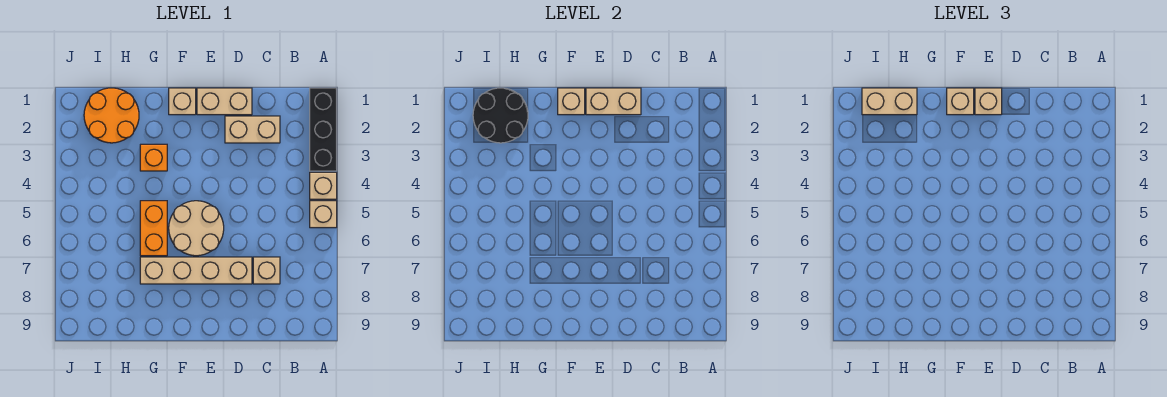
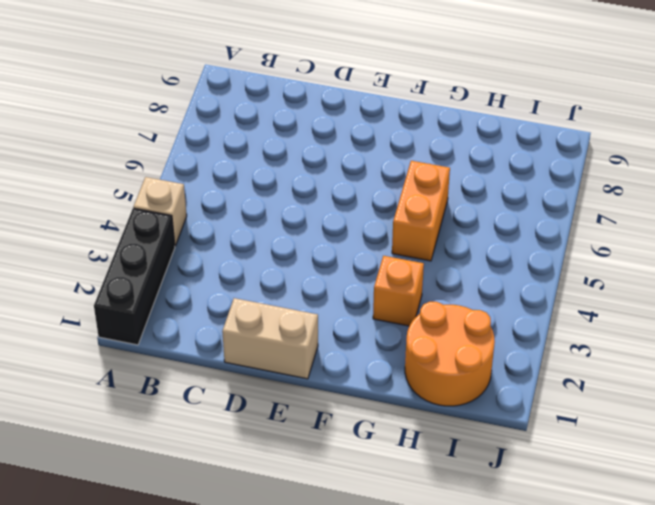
none -> tan 1x1 brick [310,201,337,228]
none -> tan 1x2 brick [225,116,280,143]
none -> tan 1x1 brick [253,257,280,284]

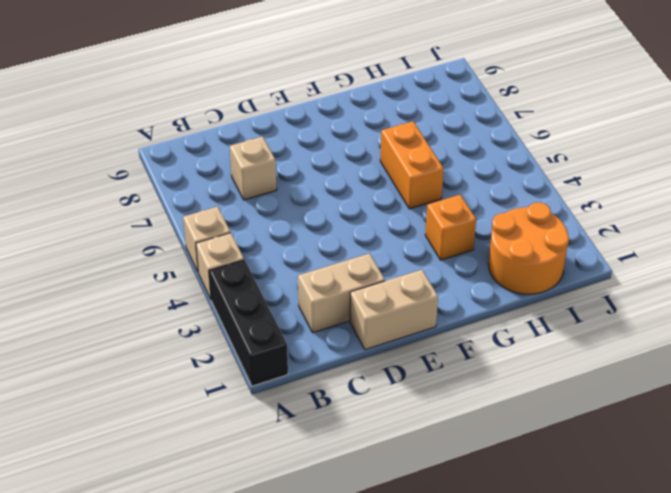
none -> tan 1x4 brick [140,257,252,284]
none -> tan 2x2 round brick [169,201,224,256]
none -> tan 1x1 brick [169,88,196,115]

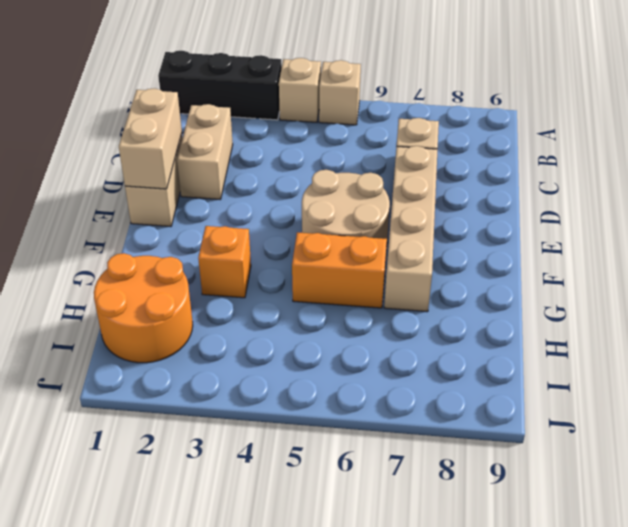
none -> tan 1x1 brick [169,88,196,115]
none -> tan 1x1 brick [558,88,585,115]
none -> black 2x2 round brick [473,88,528,143]

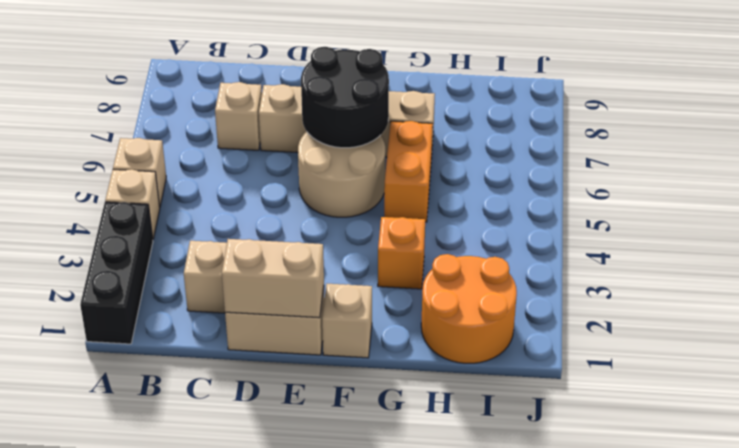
black 2x2 round brick [301,47,389,148] -> black 2x2 round brick moved to [473,88,528,143]
none -> tan 1x1 brick [558,88,585,115]
none -> tan 1x1 brick [975,88,1002,115]
none -> tan 1x1 brick [947,88,974,115]

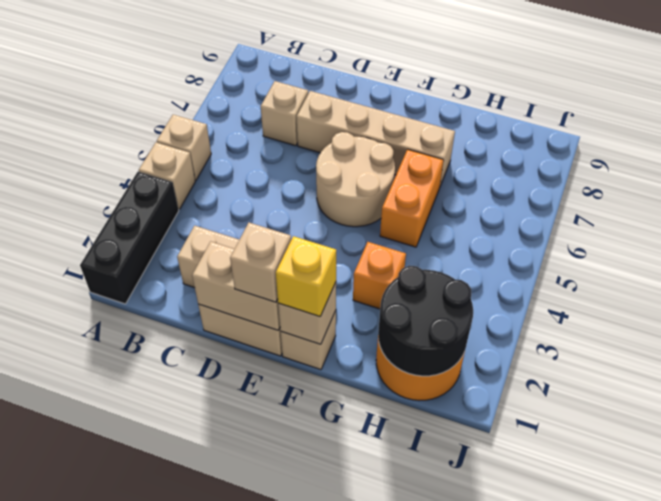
yellow 1x1 brick [276,236,336,317] -> tan 1x1 brick [947,88,974,115]
none -> tan 1x2 brick [862,88,917,115]

